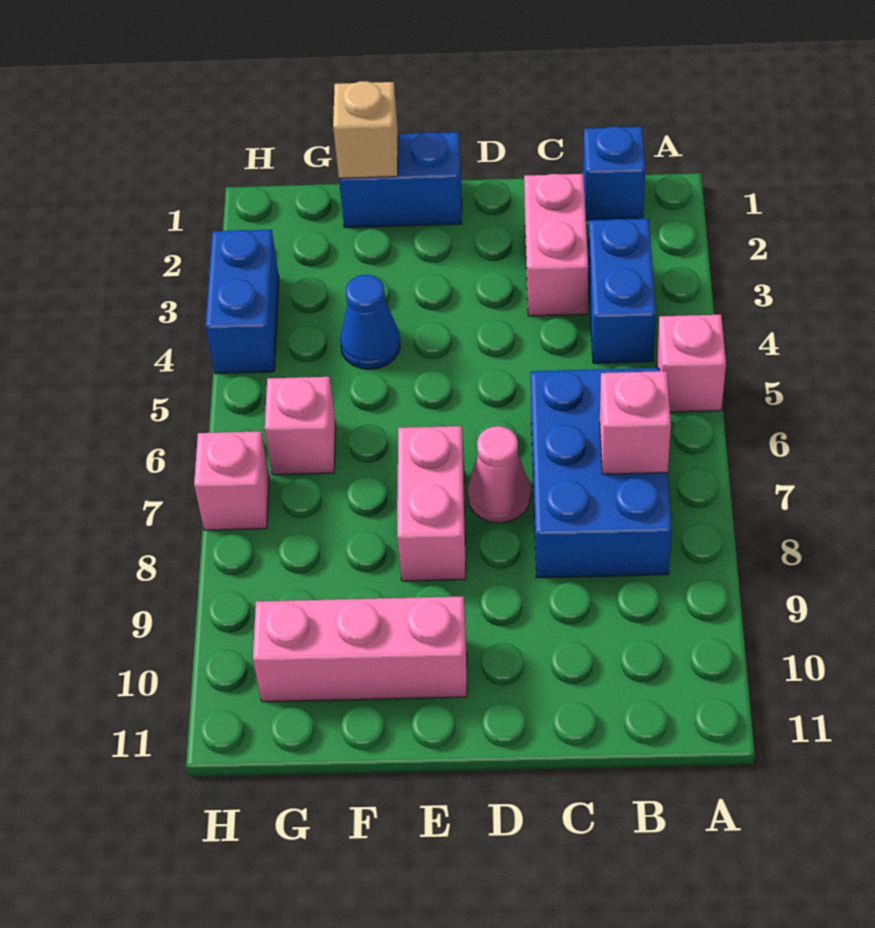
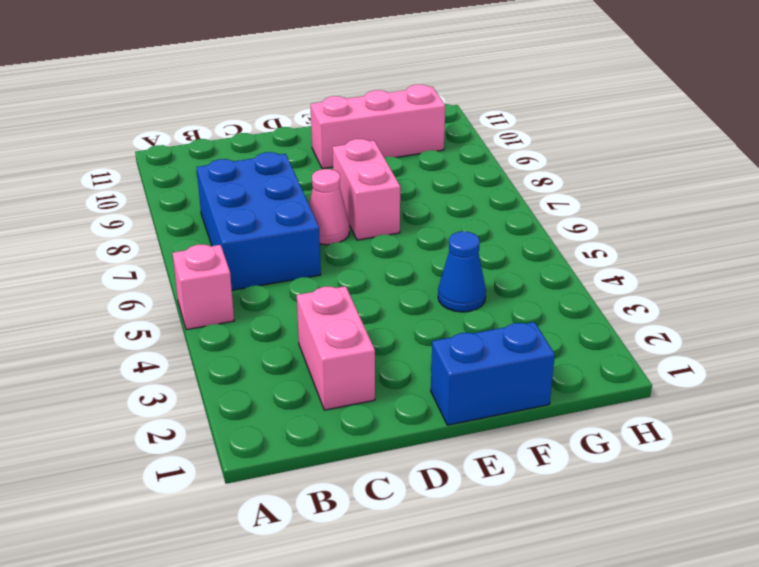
none -> blue 1x1 brick [583,126,645,221]
none -> blue 1x2 brick [588,219,656,363]
none -> pink 1x1 brick [265,377,336,475]

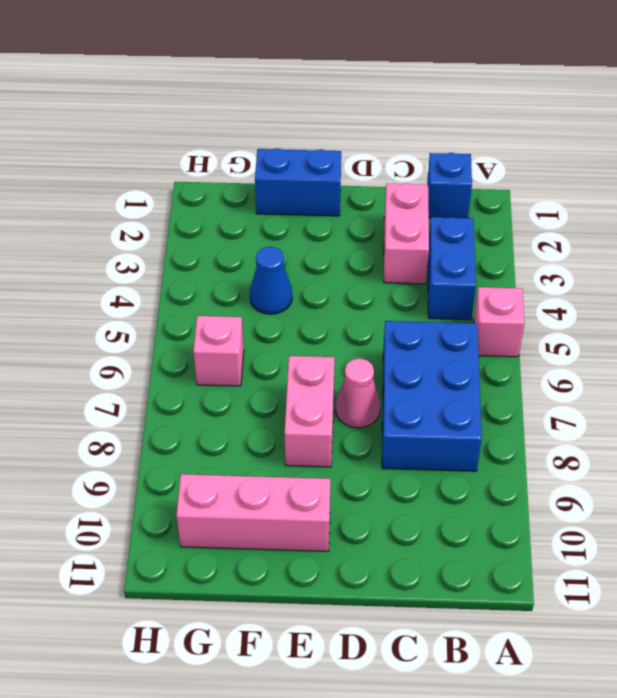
none -> blue 1x2 brick [206,230,279,374]
none -> pink 1x1 brick [194,431,269,530]
none -> pink 1x1 brick [600,371,671,474]

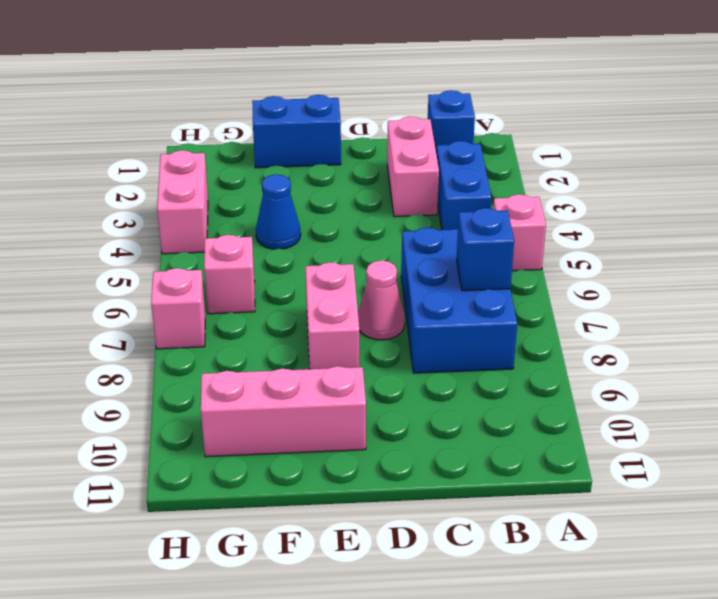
blue 1x1 brick [457,208,514,291] -> pink 1x1 brick [600,371,671,474]
pink 1x2 brick [157,150,208,254] -> blue 1x2 brick [206,230,279,374]
none -> tan 1x1 brick [333,81,398,178]

